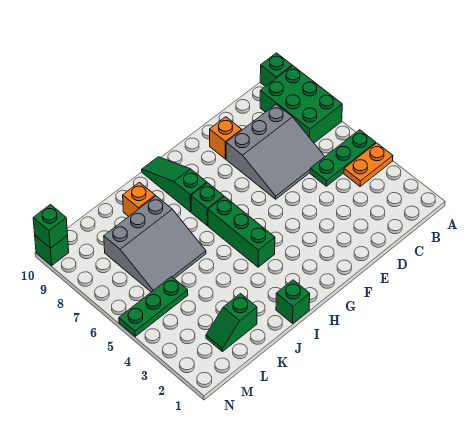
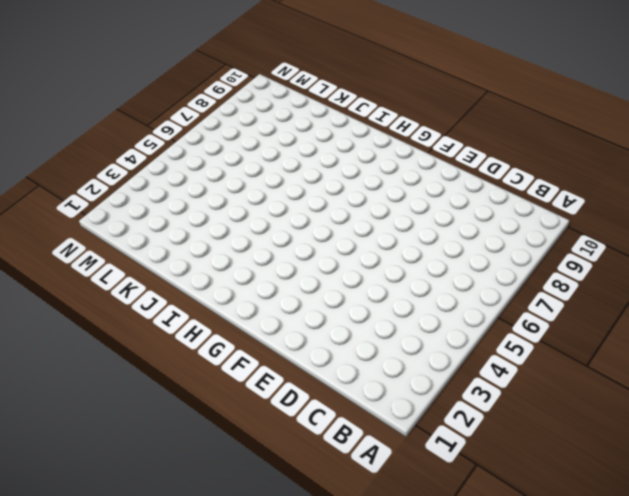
none -> orange 1x2 plate [344,143,393,186]
none -> green 1x3 plate [310,130,376,186]
none -> green 2x3 brick [260,66,342,143]

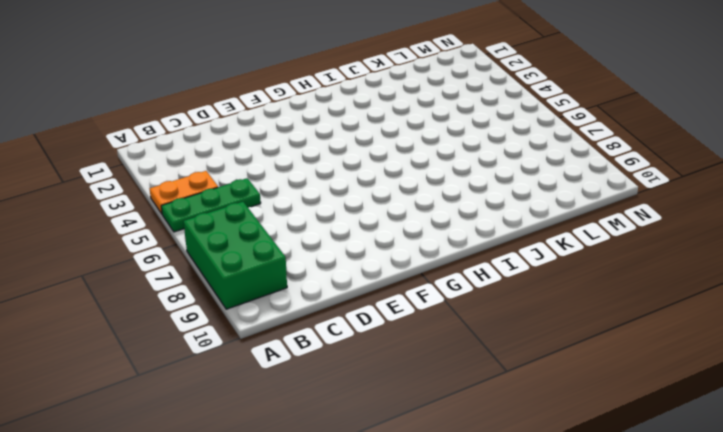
none -> green 1x1 brick [260,53,292,86]
none -> grey 3x3 slope [226,104,325,199]
none -> orange 1x1 brick [210,117,242,159]

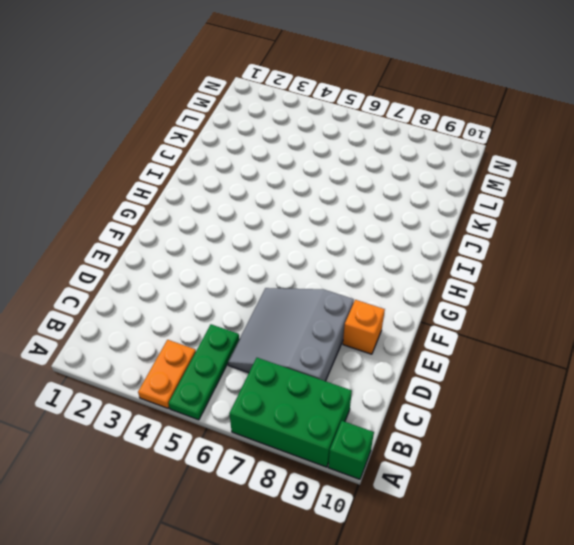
none -> green 1x3 brick [208,197,275,267]
none -> green 1x1 brick [191,183,224,226]
none -> green 1x3 slope [142,157,207,212]

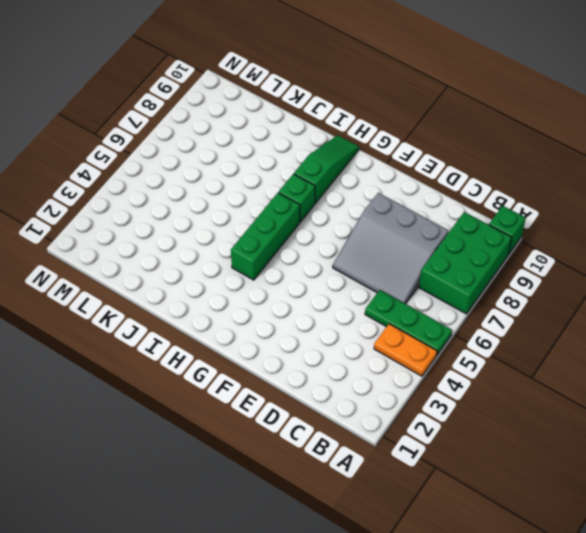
none -> orange 1x1 brick [210,117,242,159]
none -> green 1x1 brick [276,280,310,323]
none -> grey 3x3 slope [104,196,206,292]

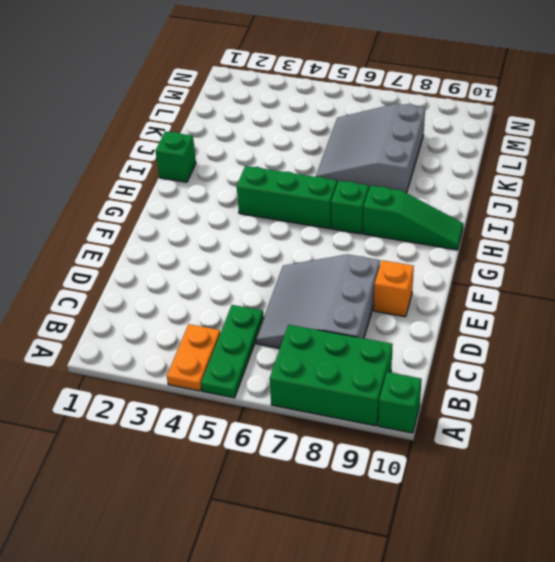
none -> orange 1x1 brick [123,182,155,217]
none -> green 1x2 slope [206,294,257,352]
none -> green 1x3 plate [119,277,188,336]

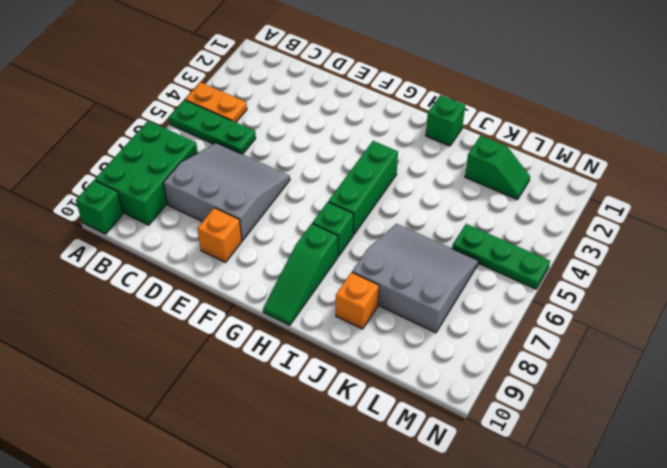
none -> green 1x1 brick [35,235,69,265]
none -> green 1x1 brick [33,205,68,248]

